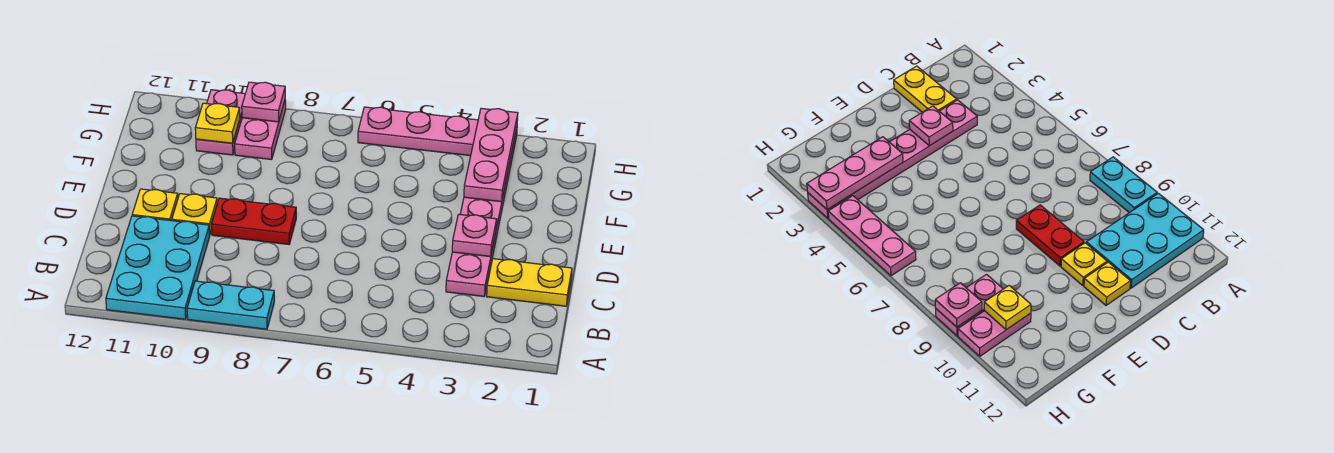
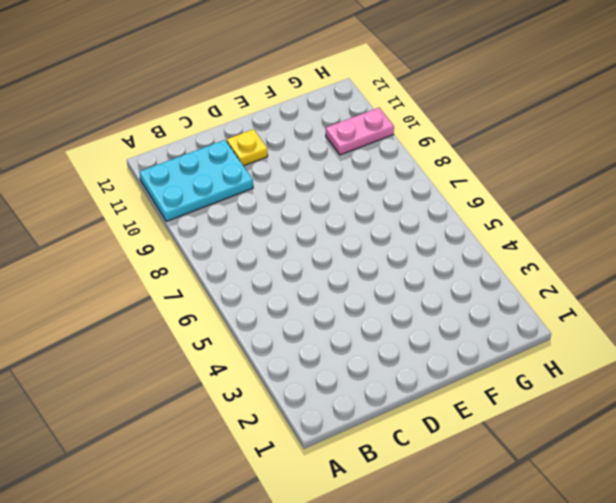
none -> cyan 1x2 plate [187,281,274,329]
none -> yellow 1x2 plate [487,259,572,306]
none -> pink 1x6 plate [446,128,517,296]

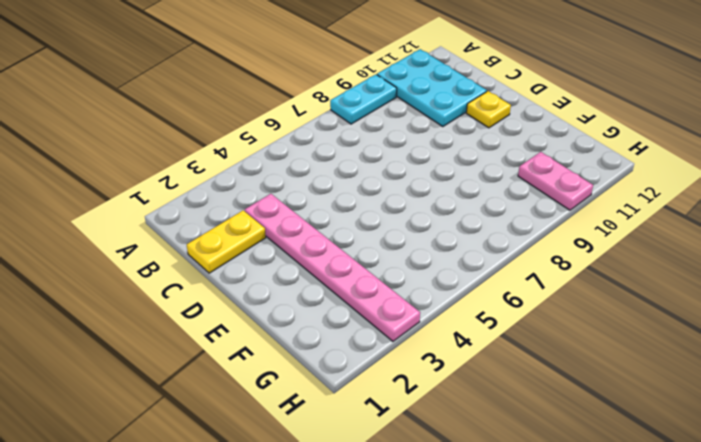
none -> red 1x2 plate [211,198,296,244]
none -> yellow 1x1 plate [172,194,217,234]
none -> pink 1x2 plate [235,100,286,160]

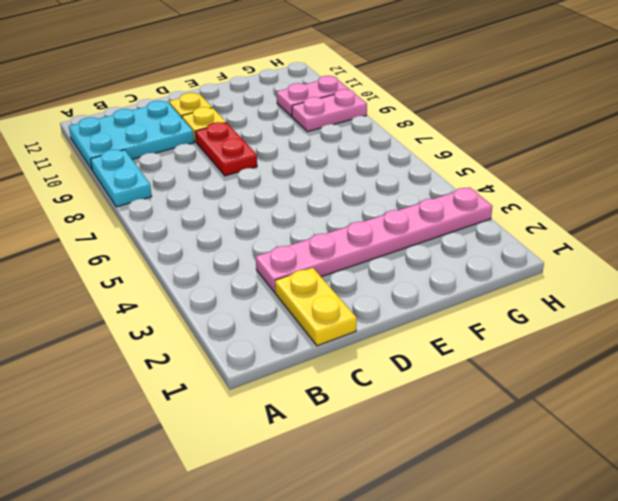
none -> pink 1x3 plate [358,107,478,156]
none -> pink 1x1 plate [452,214,497,257]
none -> pink 1x3 plate [464,108,518,202]

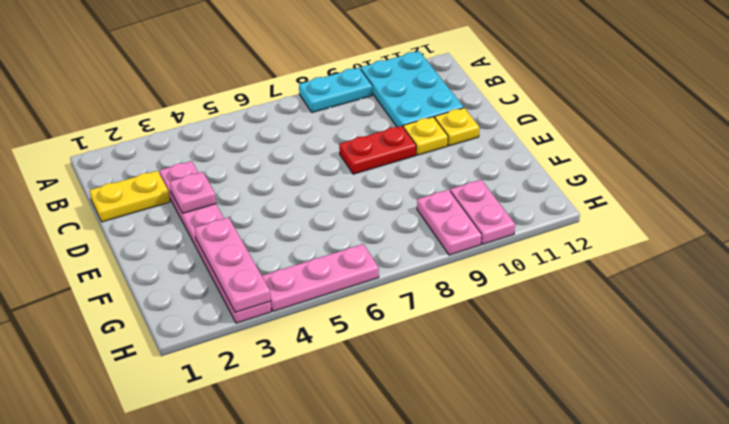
none -> yellow 1x1 plate [195,103,240,143]
none -> pink 1x1 plate [242,82,285,122]

